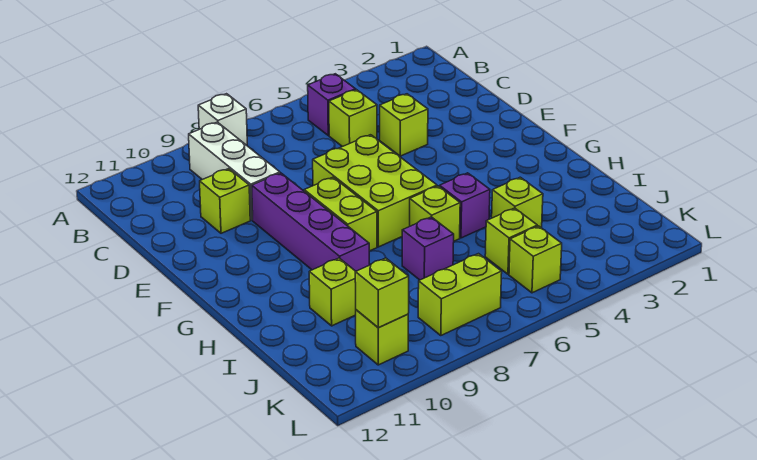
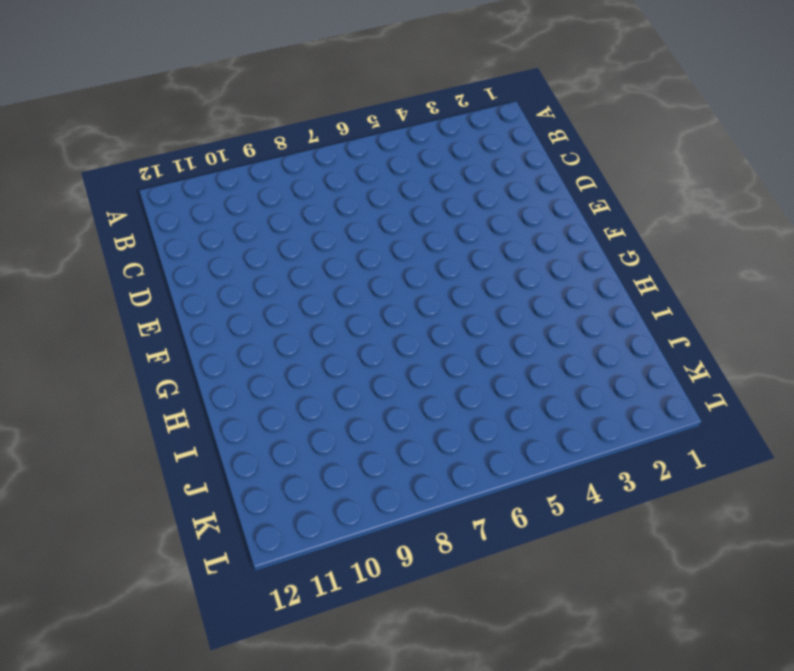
none -> white 1x1 brick [198,94,247,145]
none -> purple 1x1 brick [308,74,356,135]
none -> white 1x3 brick [189,122,280,220]

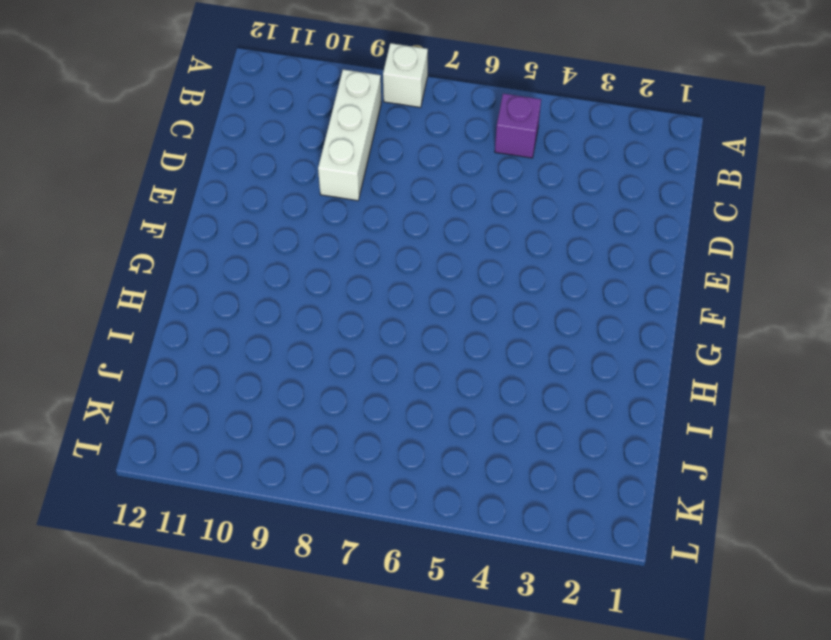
none -> lime 1x1 brick [329,90,377,147]
none -> lime 1x1 brick [380,94,428,156]
none -> lime 1x1 brick [200,169,250,233]

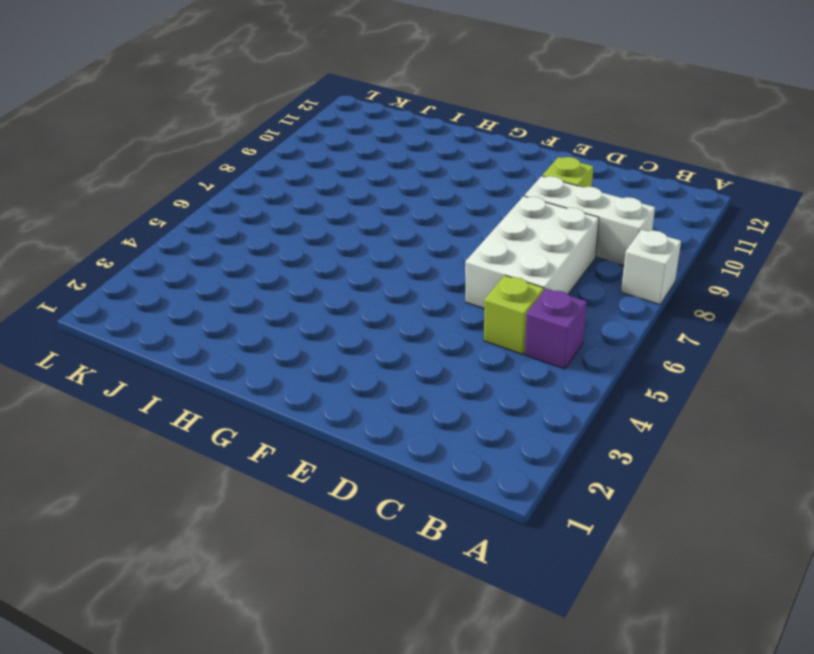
white 2x3 brick [465,196,599,308] -> none
none -> lime 1x1 brick [380,94,428,156]
none -> lime 2x3 brick [313,135,437,247]
none -> purple 1x4 brick [252,173,369,271]

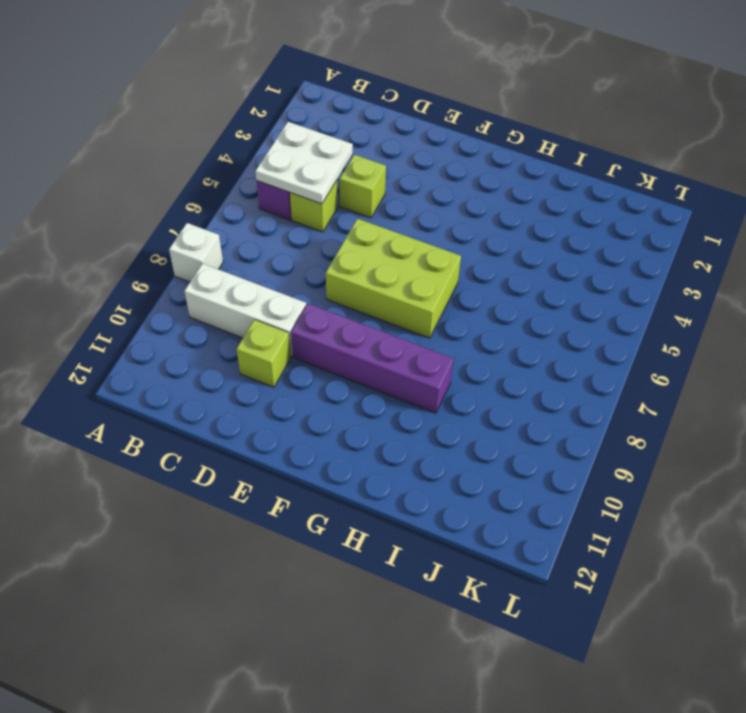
white 2x2 plate [256,122,353,204] -> none
none -> lime 1x2 brick [304,177,377,251]
none -> purple 1x1 brick [440,173,490,238]
none -> lime 1x1 brick [410,186,460,241]

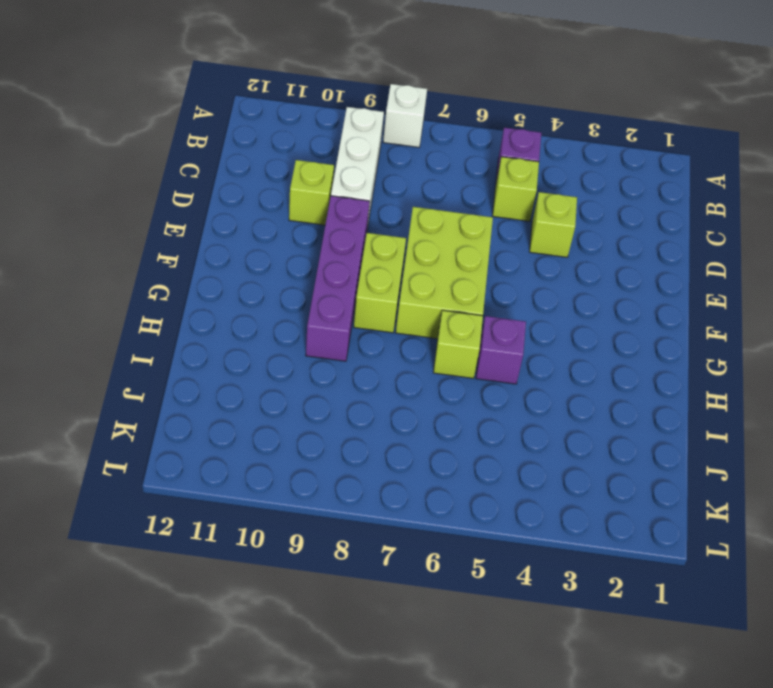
none -> lime 1x1 brick [492,177,543,228]
none -> purple 1x1 brick [402,217,454,280]
none -> lime 1x1 brick [309,258,356,326]

